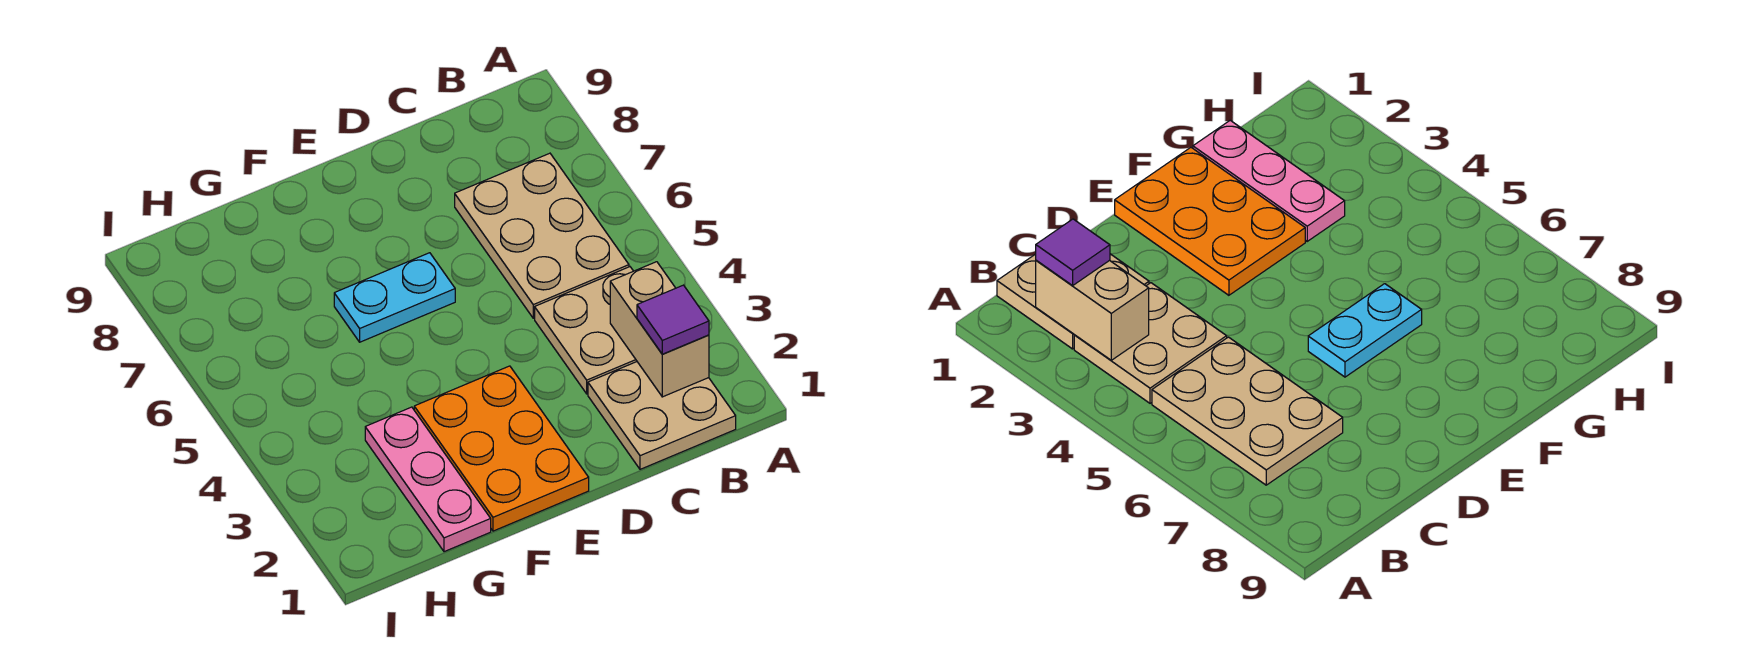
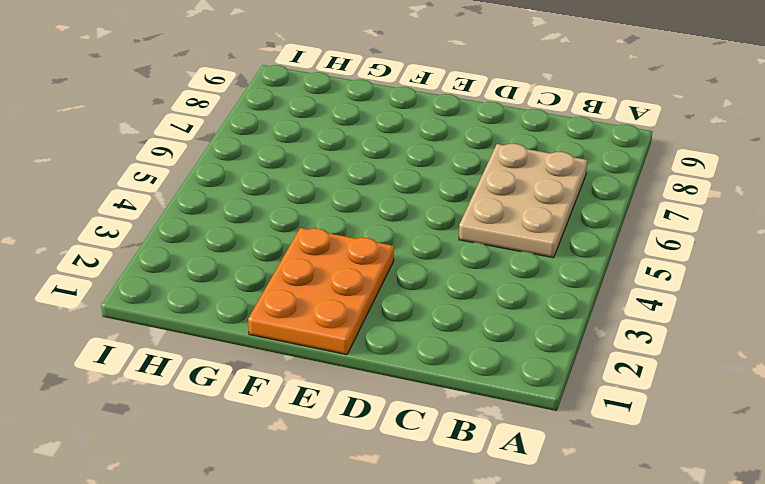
none -> tan 2x2 plate [588,362,736,469]
none -> tan 2x2 plate [535,267,637,394]

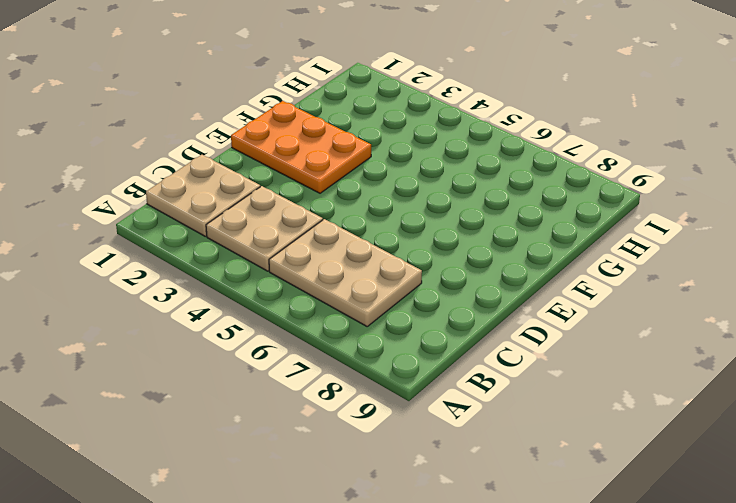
none -> cyan 1x2 plate [334,253,455,342]
none -> pink 1x3 plate [365,407,491,552]

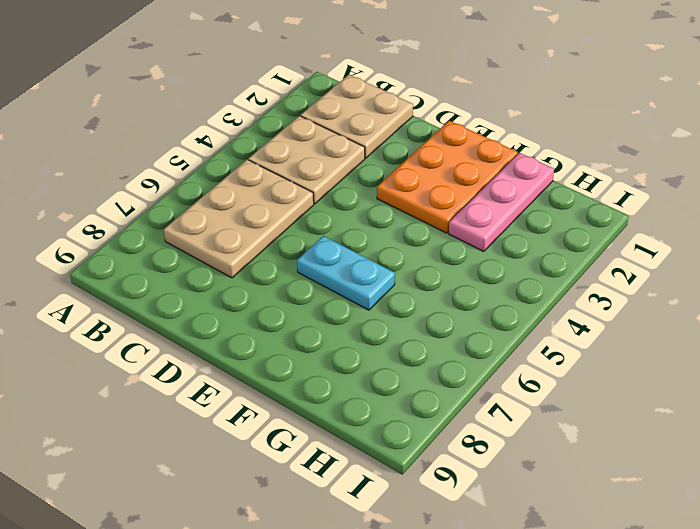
none -> tan 1x2 brick [610,262,709,397]
none -> purple 1x1 tile [637,285,709,354]

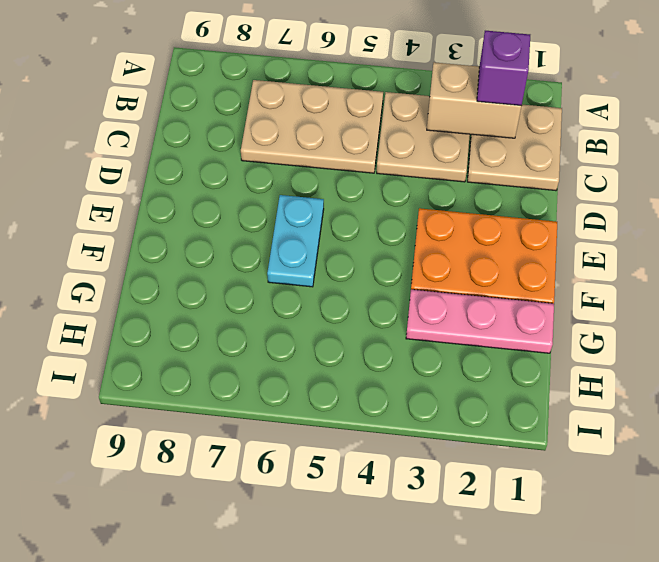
purple 1x1 brick [477,31,530,106] -> purple 1x1 tile [637,285,709,354]

